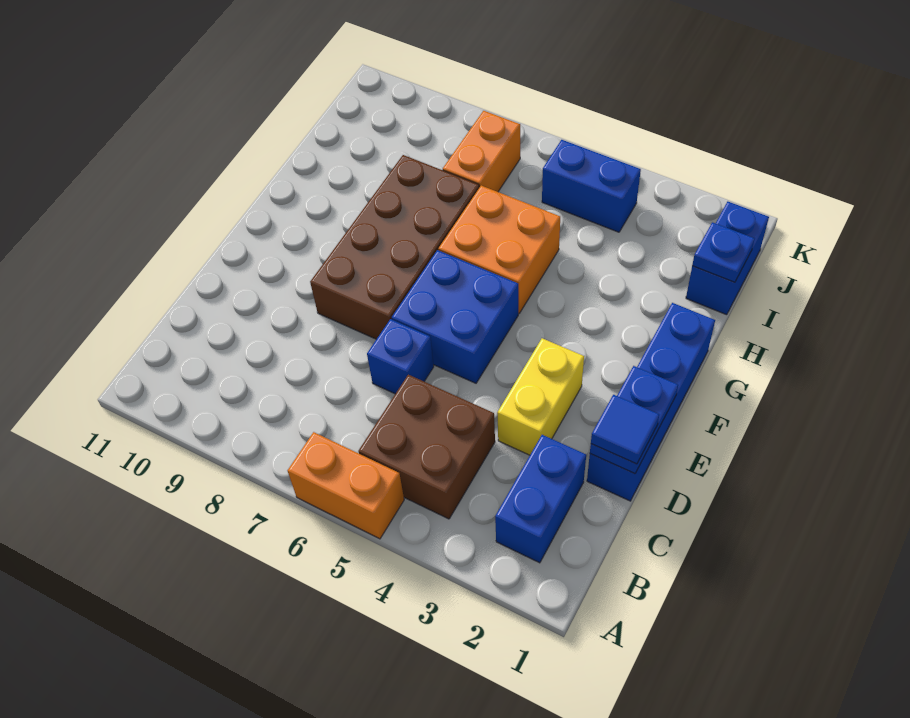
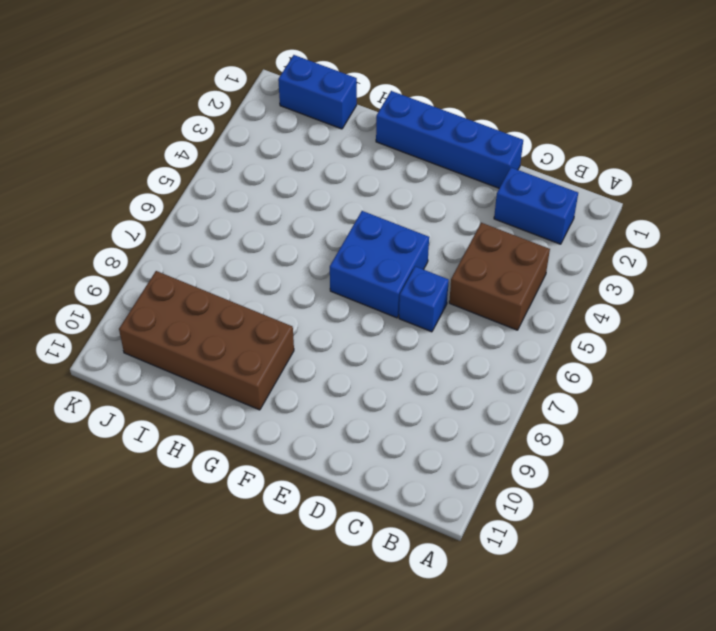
brown 2x4 brick [119,271,294,410] -> brown 2x4 brick moved to [310,155,479,339]
none -> orange 1x2 brick [288,432,404,539]
none -> yellow 1x2 brick [497,338,584,455]
none -> orange 2x2 brick [438,186,560,313]

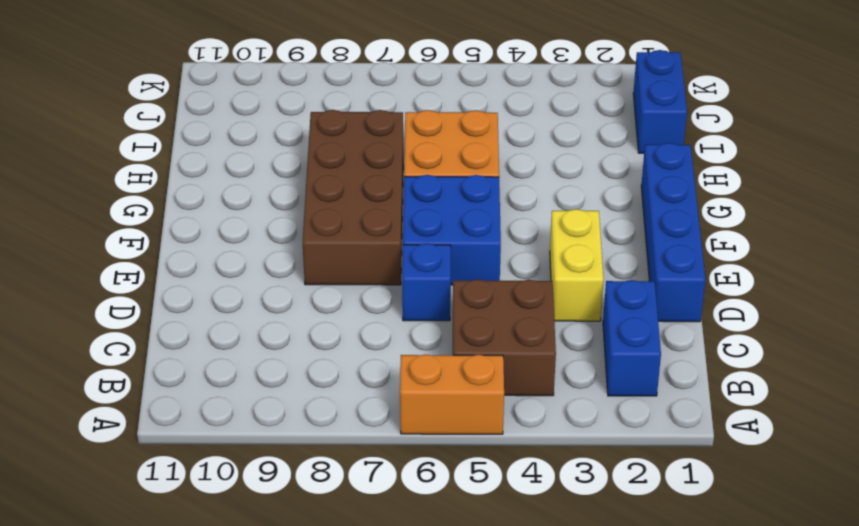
none -> orange 1x2 brick [443,111,520,192]
none -> blue 1x2 brick [542,140,641,232]
none -> blue 1x2 plate [590,366,678,474]

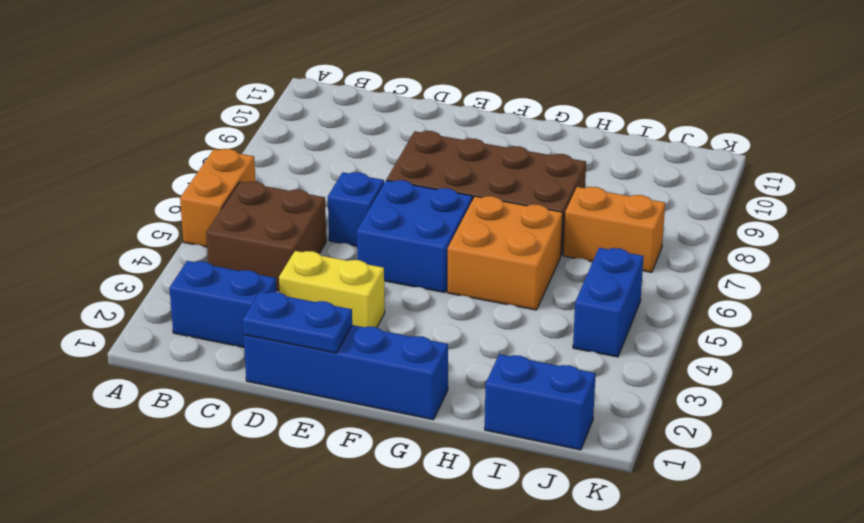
none -> blue 1x1 plate [692,222,755,282]
none -> blue 1x1 tile [591,395,659,464]

